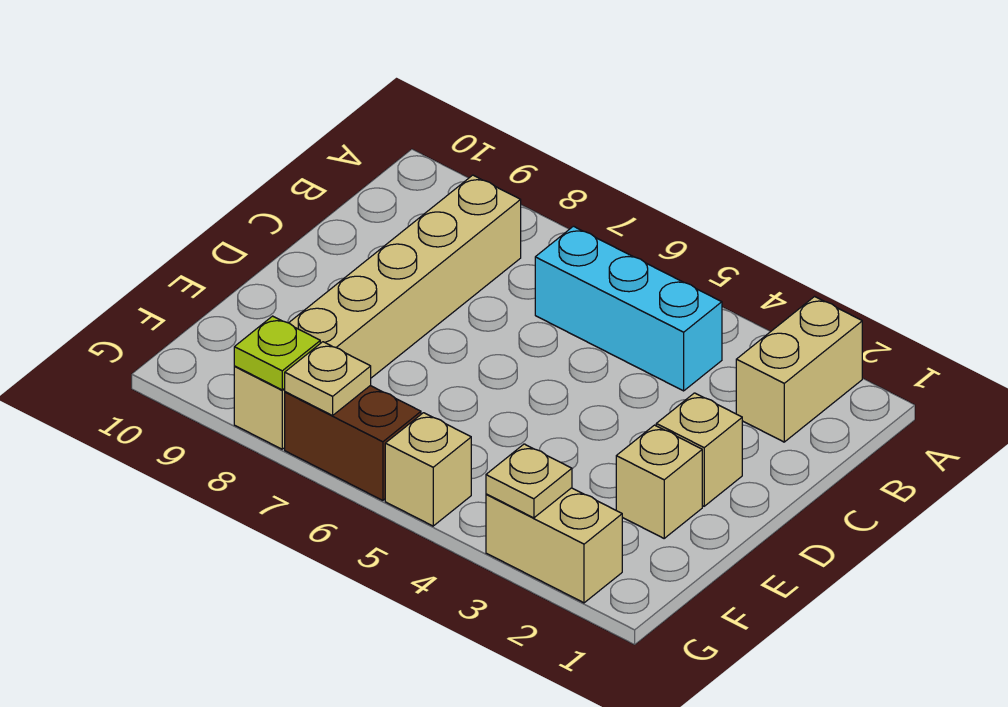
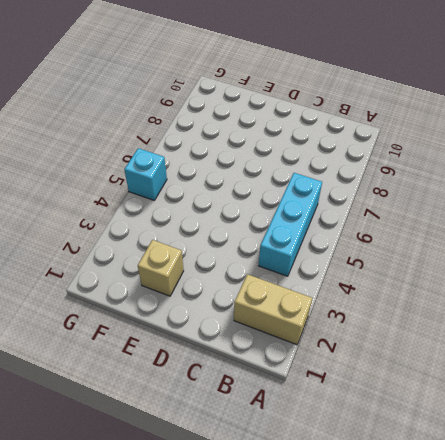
cyan 1x1 brick [124,148,167,200] -> tan 1x1 brick [385,413,471,526]
none -> tan 1x6 brick [234,175,521,449]
none -> tan 1x1 brick [656,393,742,506]

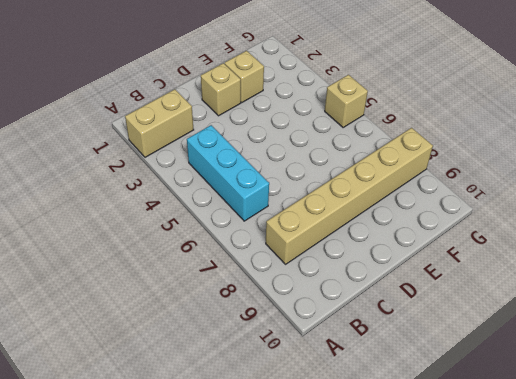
none -> tan 1x2 brick [486,488,622,603]
none -> brown 1x2 brick [285,386,421,500]

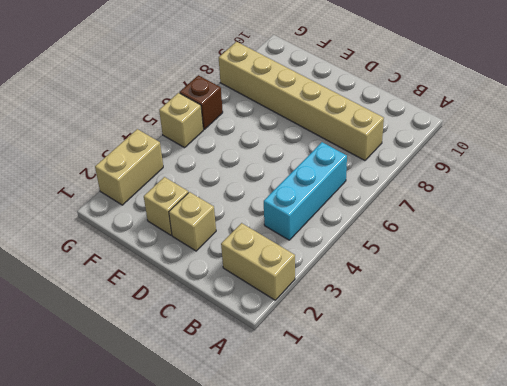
brown 1x1 brick [180,75,223,129] -> brown 1x2 brick [285,386,421,500]
none -> tan 1x1 plate [486,444,572,518]
none -> tan 1x1 plate [285,342,371,416]

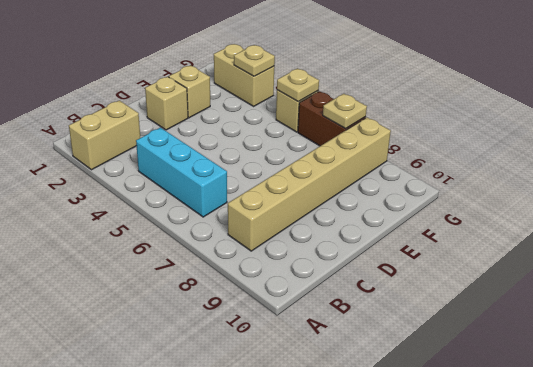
tan 1x1 plate [277,68,319,102] -> none
none -> lime 1x1 plate [234,316,320,390]

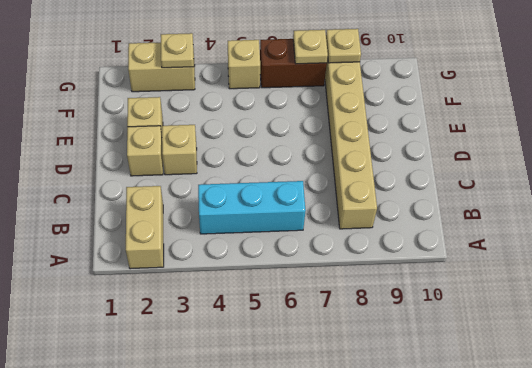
tan 1x1 brick [162,125,197,175] -> none
tan 1x1 plate [326,29,361,63] -> lime 1x1 plate [234,316,320,390]

